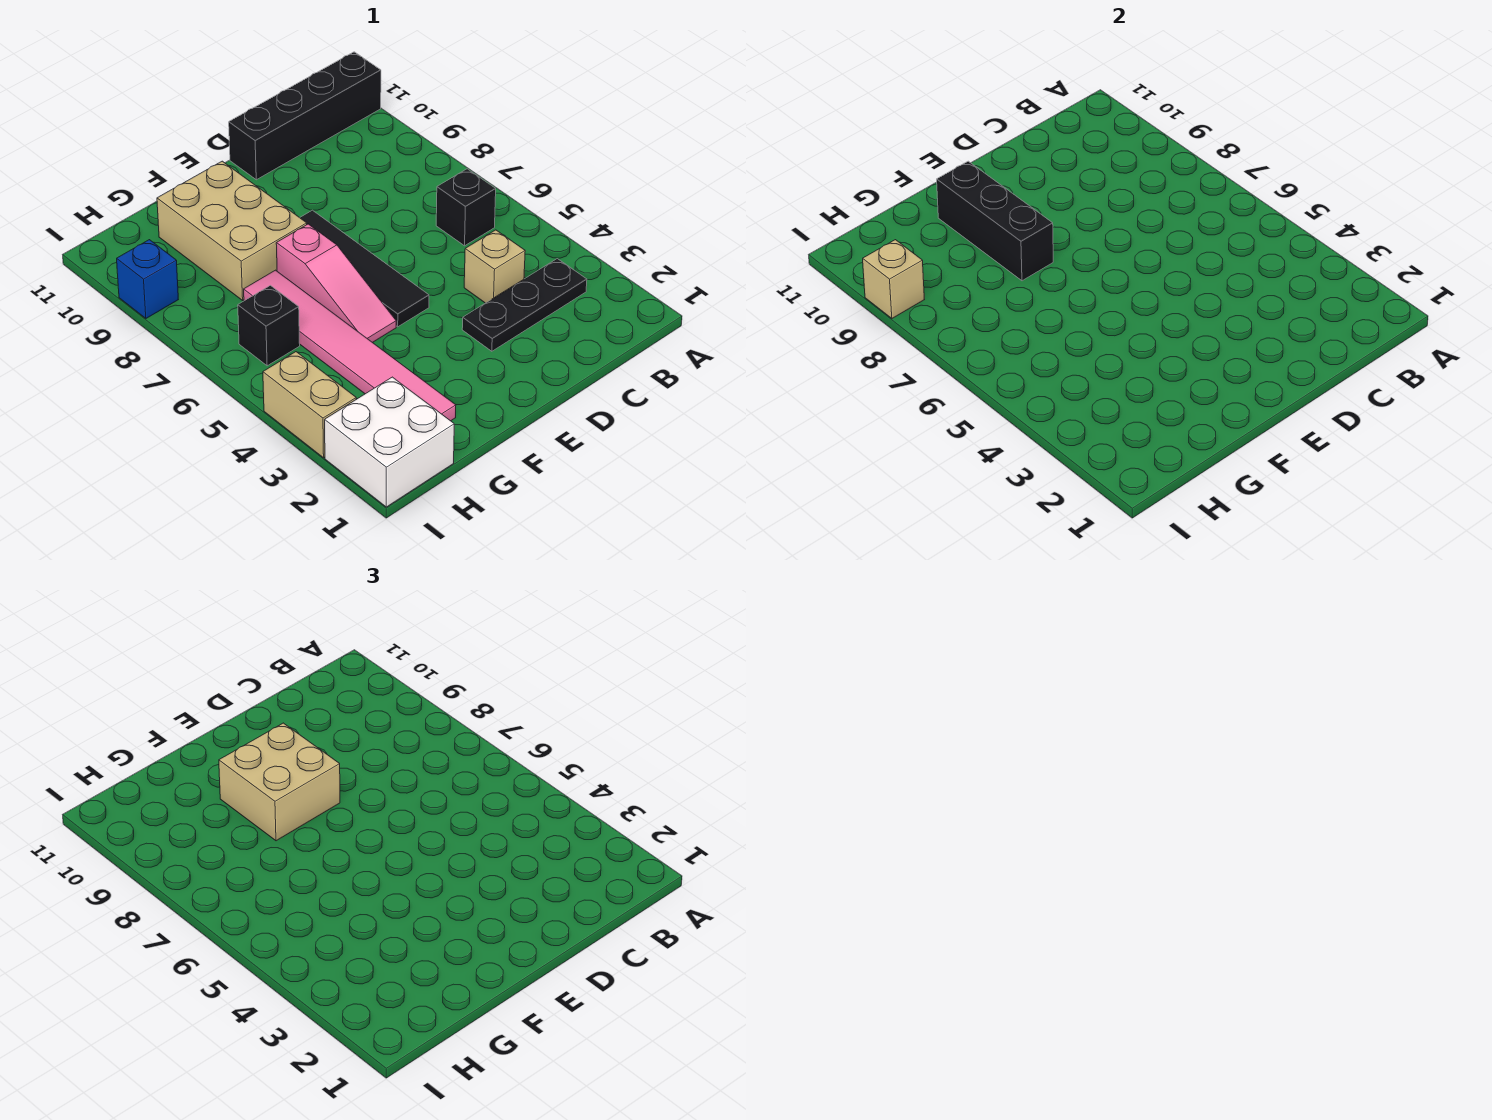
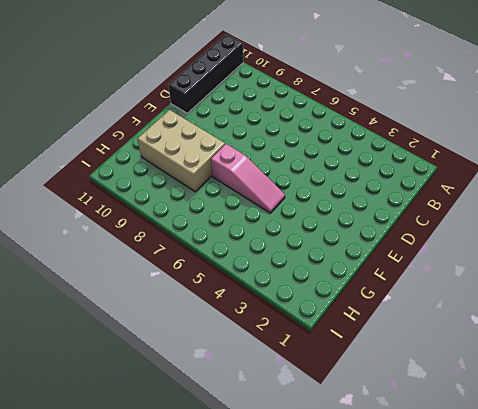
none -> black 1x3 plate [462,259,587,351]
none -> black 1x1 brick [436,169,496,246]
none -> tan 1x1 brick [464,230,525,303]

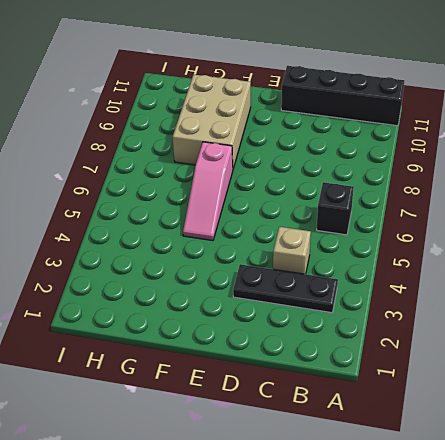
none -> black 1x4 tile [300,210,429,327]
none -> pink 1x6 tile [244,270,456,421]
none -> white 2x2 brick [325,377,454,507]

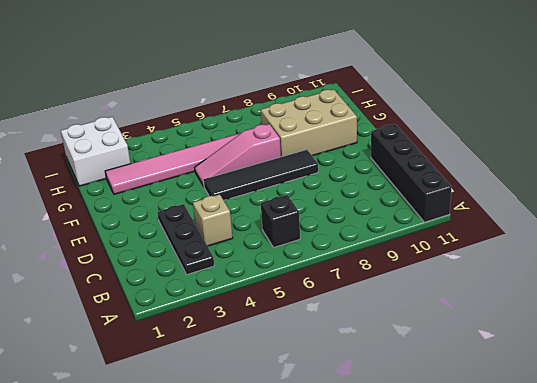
none -> black 1x1 brick [238,285,300,366]
none -> tan 1x2 brick [263,352,356,458]
none -> blue 1x1 brick [117,240,178,318]

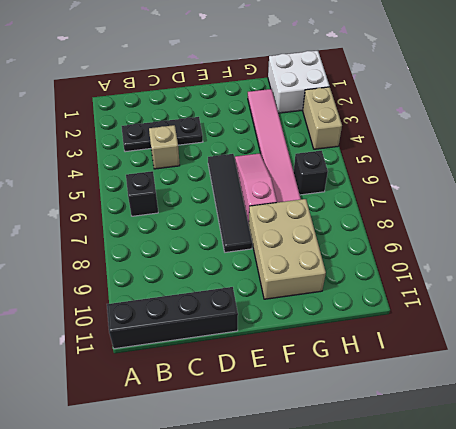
none -> blue 1x1 brick [117,240,178,318]
none -> black 1x3 brick [937,161,1053,281]
none -> tan 1x1 brick [863,240,924,318]

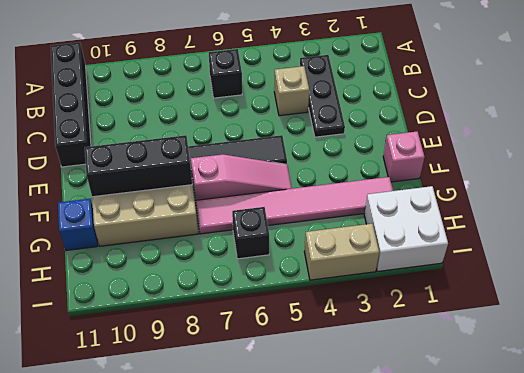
pink 1x1 brick [383,132,425,182] -> none
blue 1x1 brick [58,199,98,250] -> blue 1x1 brick moved to [117,240,178,318]
none -> tan 1x1 brick [863,240,924,318]
none -> tan 2x2 brick [219,723,340,841]

